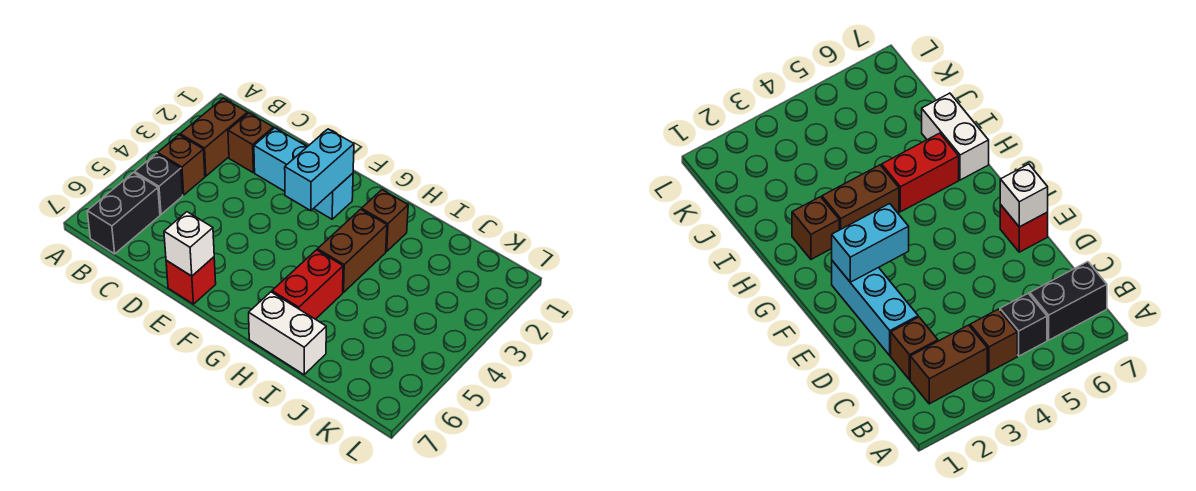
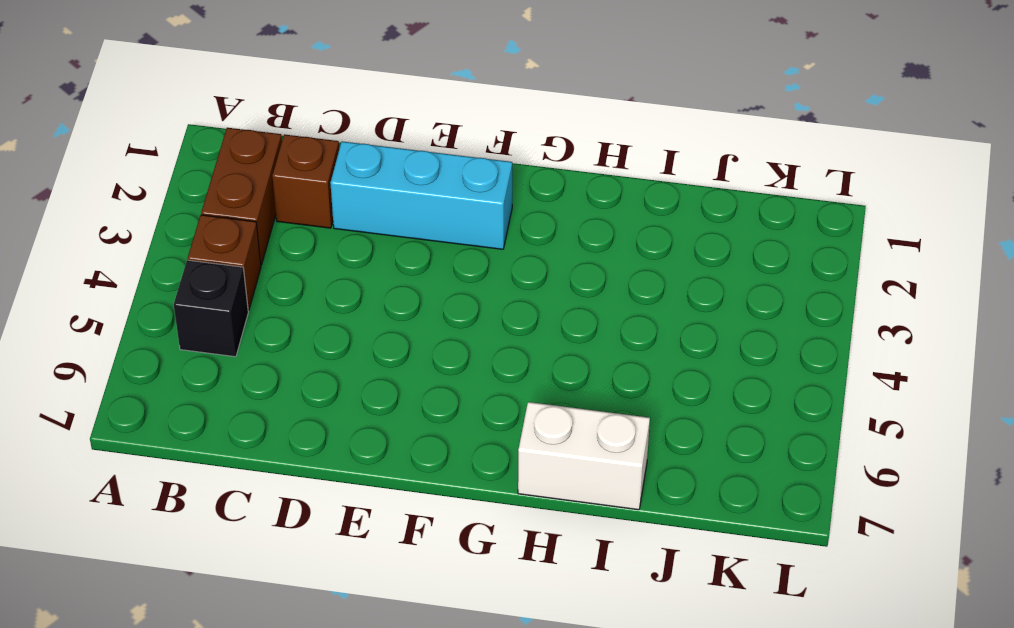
none -> black 1x2 brick [87,173,160,254]
none -> red 1x1 brick [166,257,216,304]
none -> brown 1x1 brick [361,190,408,251]

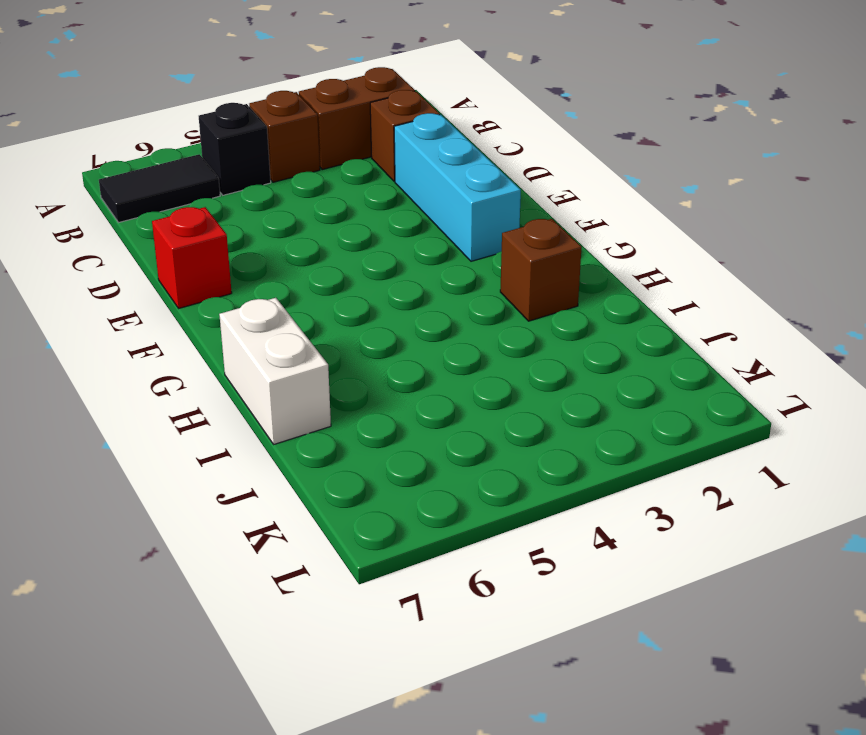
black 1x2 tile [99,154,220,223] -> black 1x2 brick [87,173,160,254]
none -> brown 1x2 brick [318,209,387,292]
none -> red 1x2 brick [272,250,343,319]
none -> white 1x1 brick [164,212,214,276]

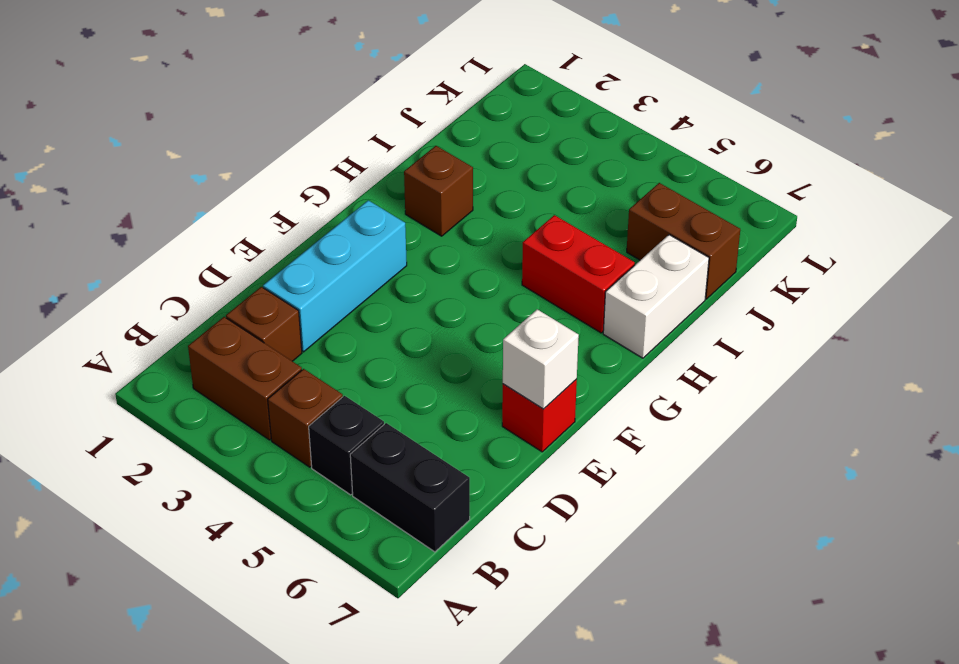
brown 1x2 brick [627,183,740,299] -> brown 1x2 brick moved to [318,209,387,292]
none -> cyan 1x2 brick [285,129,354,211]

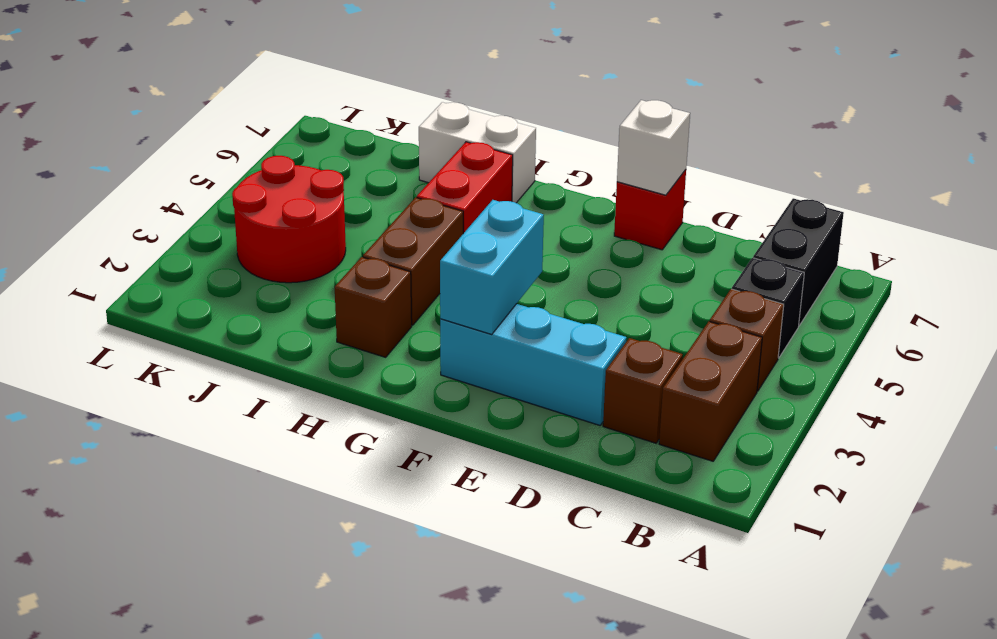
red 2x2 round brick [232,156,346,283] -> none

